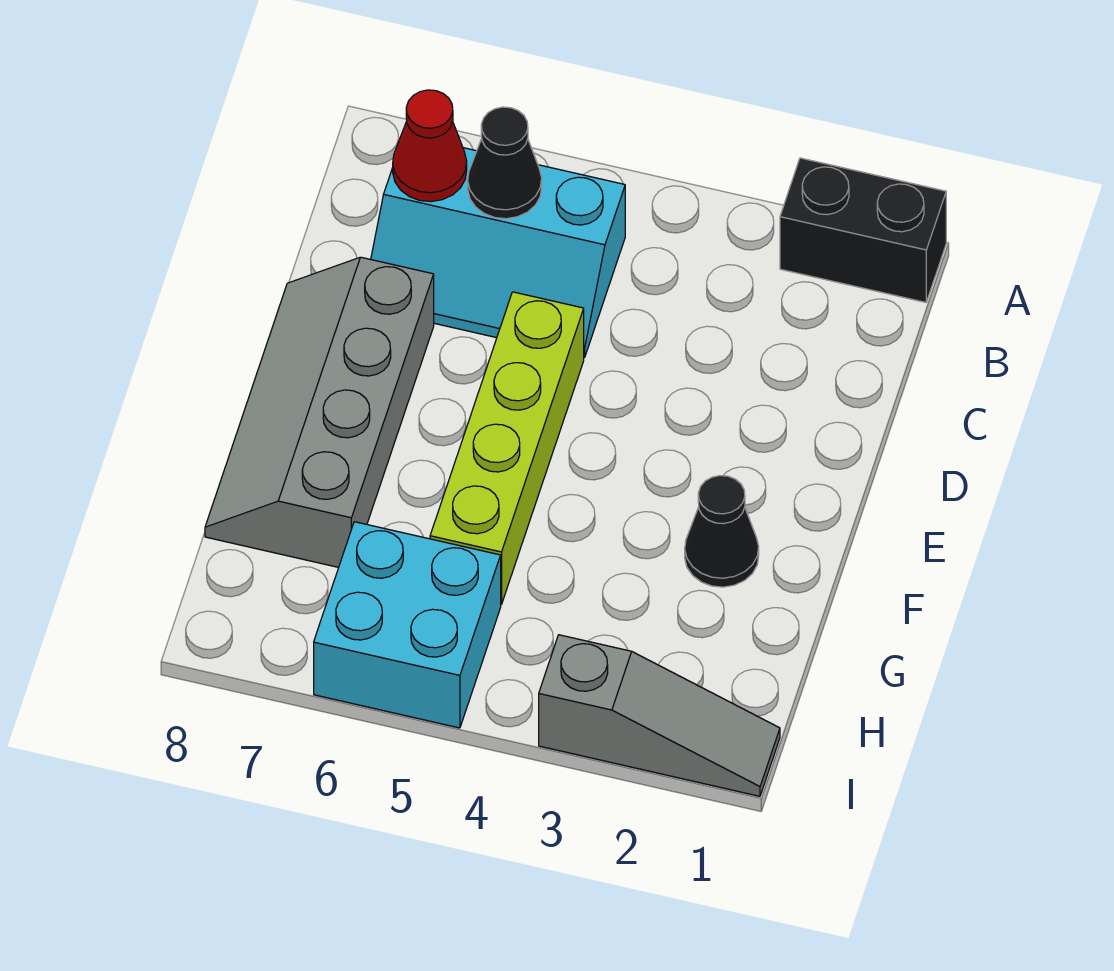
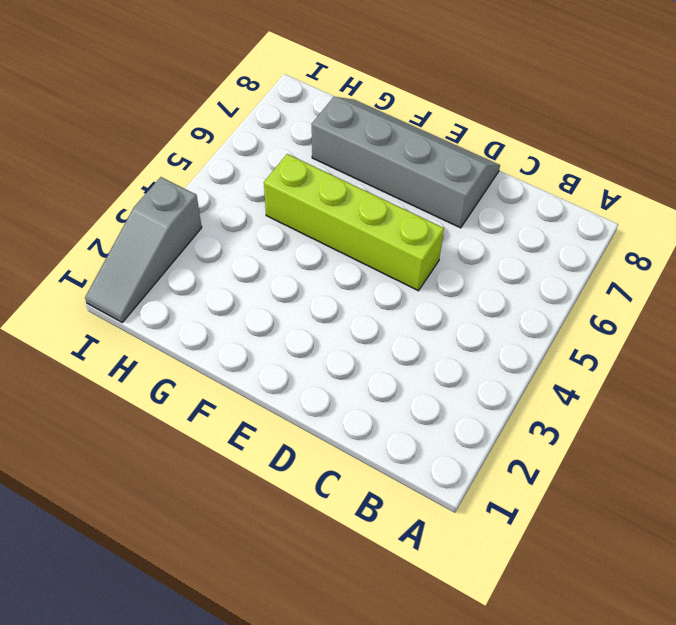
none -> black 1x2 brick [780,158,946,302]
none -> cyan 2x3 slope [371,148,625,358]

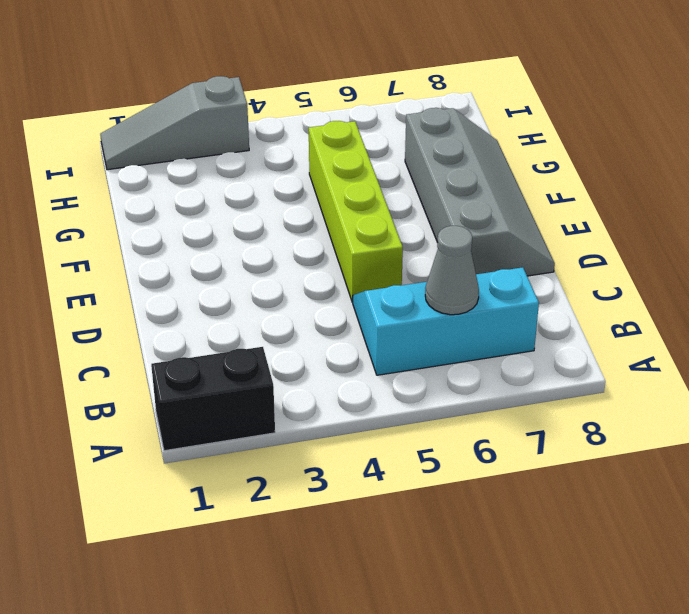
grey 1x1 cone [425,226,479,315] -> black 1x1 cone [468,107,542,219]
none -> black 1x1 cone [685,476,759,587]
none -> cyan 2x2 brick [314,522,501,728]

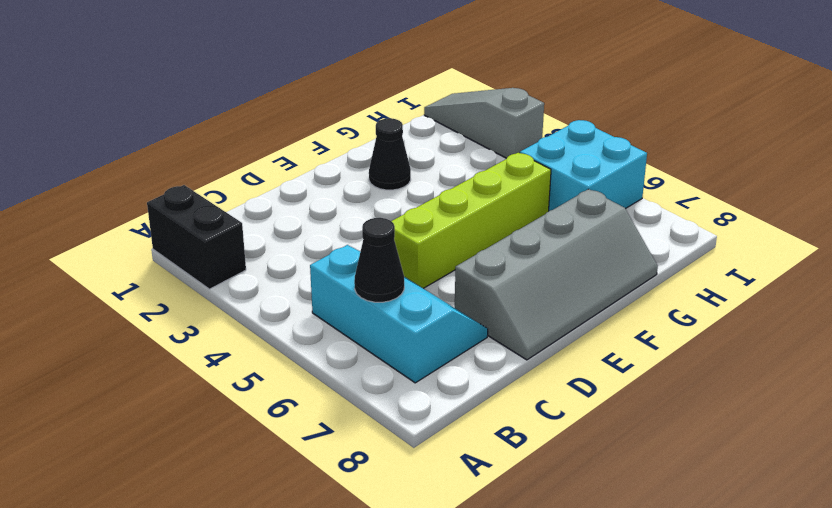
none -> red 1x1 cone [393,90,467,202]

